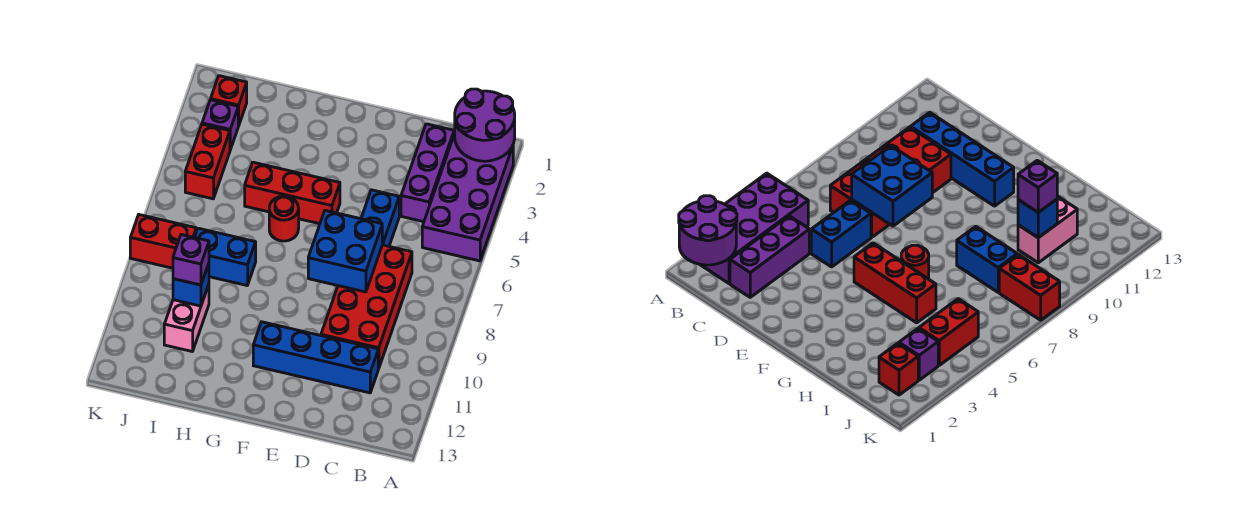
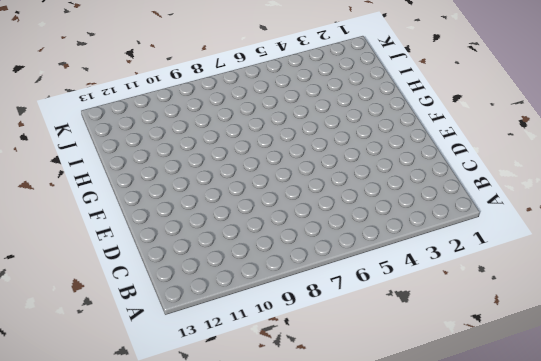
none -> purple 2x4 brick [422,134,513,261]
none -> purple 1x3 brick [401,124,454,222]
none -> red 2x4 brick [321,245,412,369]

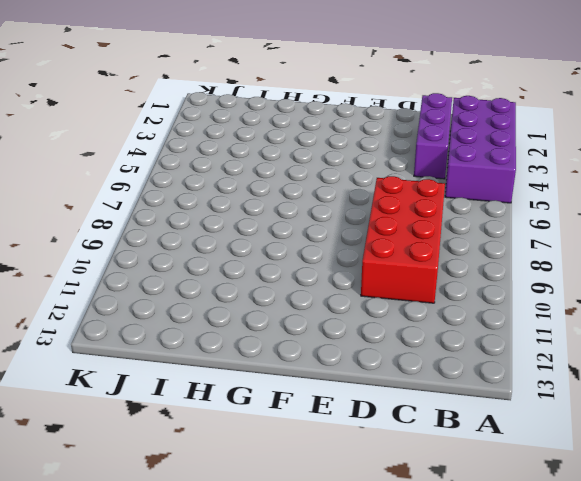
none -> blue 1x4 brick [253,322,378,393]
none -> blue 1x2 brick [361,190,399,246]
none -> red 1x3 brick [245,162,340,224]

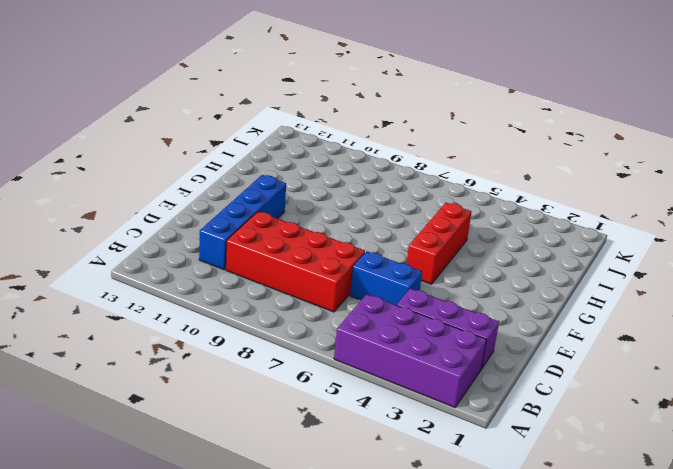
none -> red 1x1 round brick [269,196,299,241]
none -> blue 1x2 brick [194,228,256,285]
none -> pink 1x2 brick [164,285,209,352]

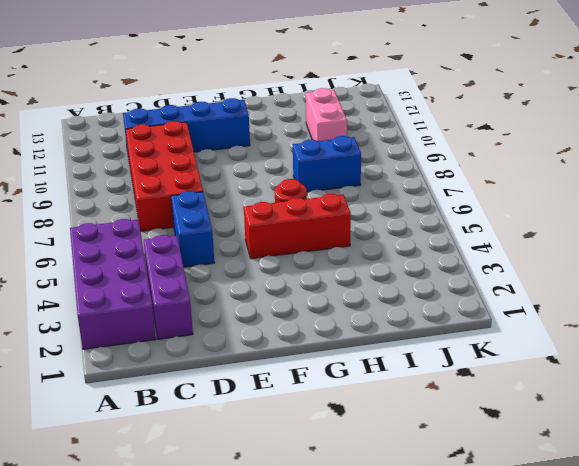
none -> red 1x1 brick [211,76,247,126]
none -> purple 1x1 brick [202,100,238,150]
none -> red 1x2 brick [185,124,230,199]

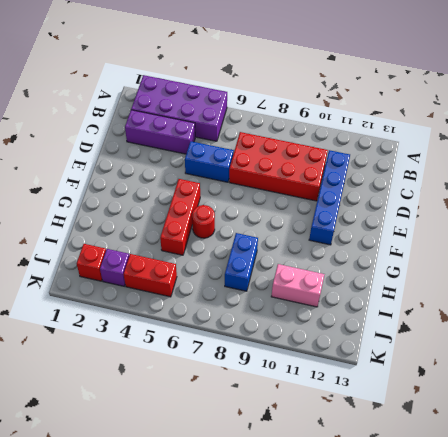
none -> red 1x2 brick [130,215,196,268]
none -> purple 2x2 round brick [455,89,515,161]
none -> blue 2x2 brick [308,211,382,292]

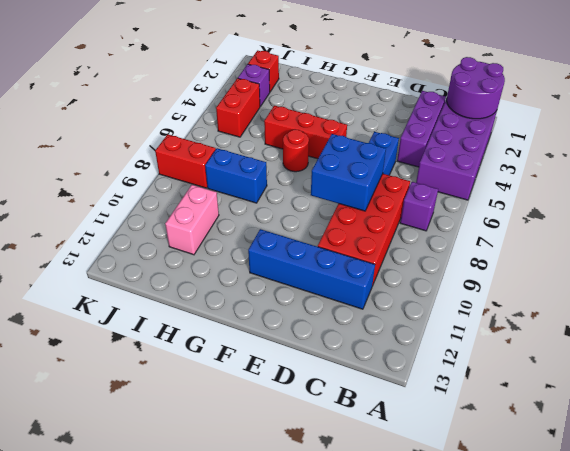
purple 1x1 brick [400,182,438,231] -> purple 1x1 brick moved to [173,235,209,285]
none -> blue 1x1 brick [173,264,209,306]

